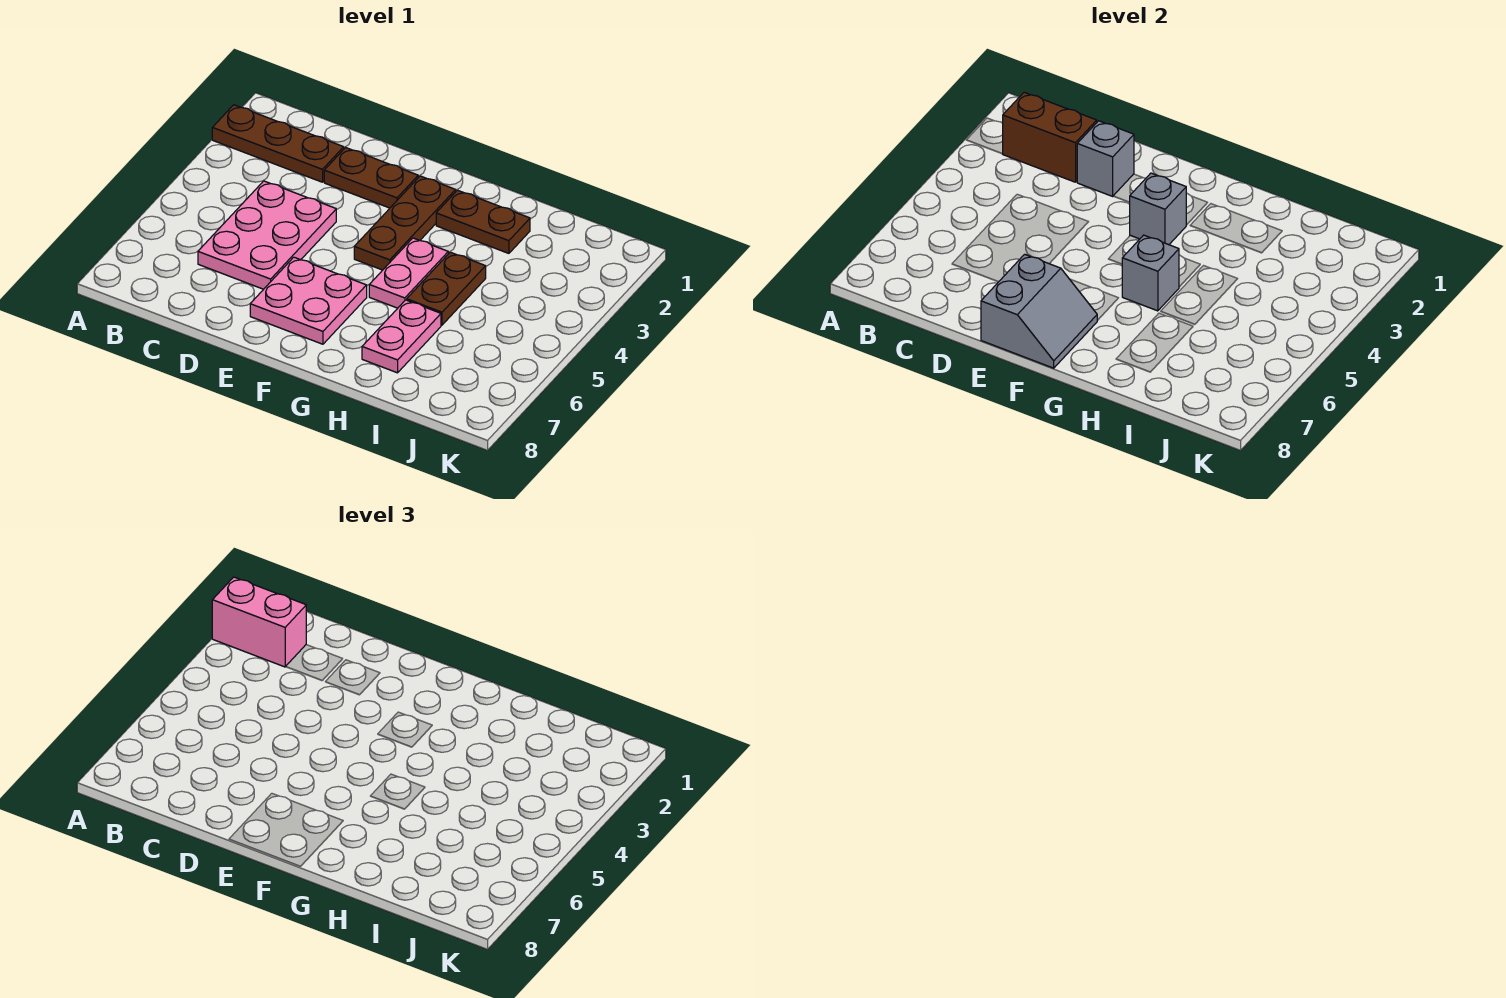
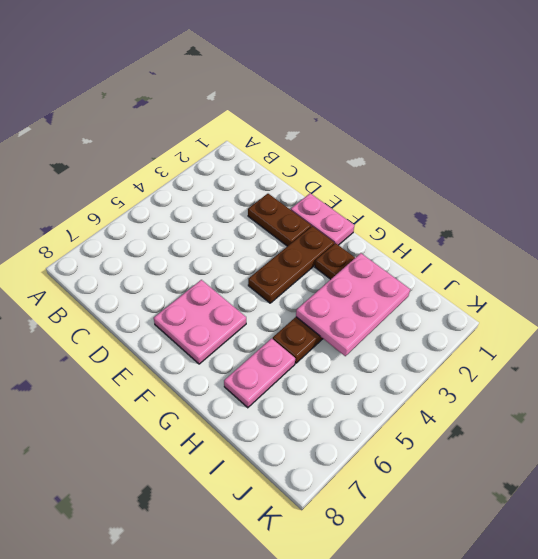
pink 1x2 plate [291,193,354,245] -> pink 1x2 plate turned to [369,238,448,308]
pink 2x3 plate [296,253,410,356] -> pink 2x3 plate moved to [198,181,336,289]
none -> brown 1x3 plate [212,105,344,182]
none -> brown 1x2 brick [1003,92,1097,182]
none -> grey 1x1 brick [1077,121,1134,196]

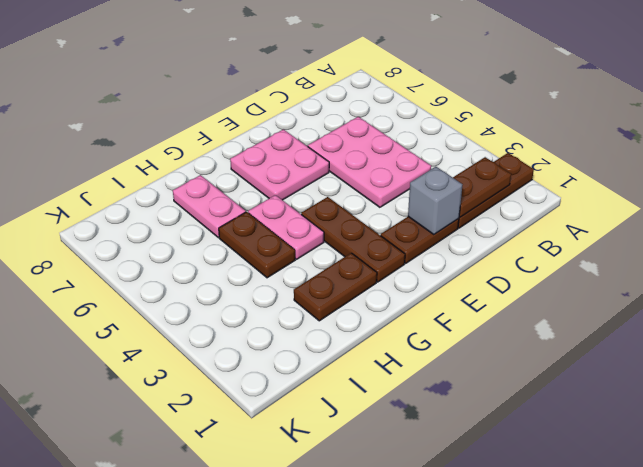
brown 1x2 plate [453,157,511,217] -> brown 1x2 brick [1003,92,1097,182]
none -> grey 2x2 slope [981,254,1097,368]
none -> grey 1x1 brick [1129,173,1186,245]
none -> grey 1x1 brick [1122,235,1179,311]

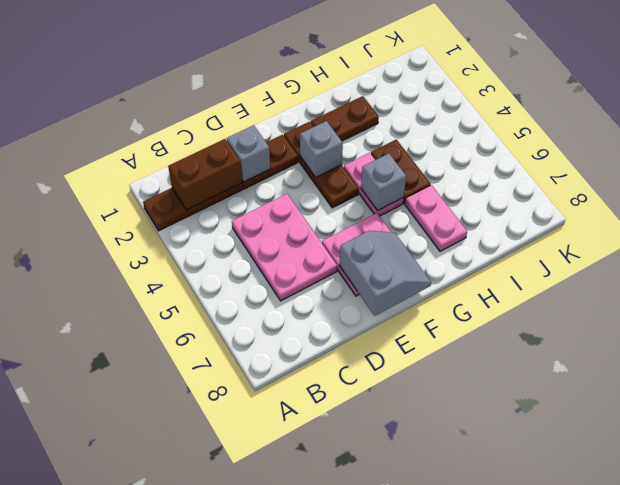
none -> pink 1x2 brick [212,577,306,667]

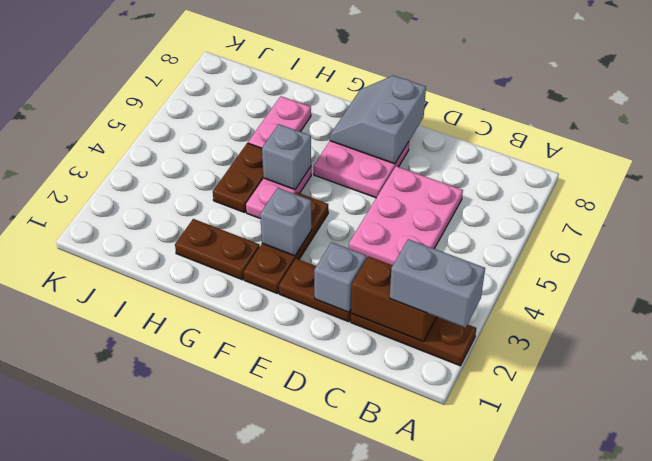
grey 1x2 brick [390,239,485,328] -> pink 1x2 brick [212,577,306,667]

